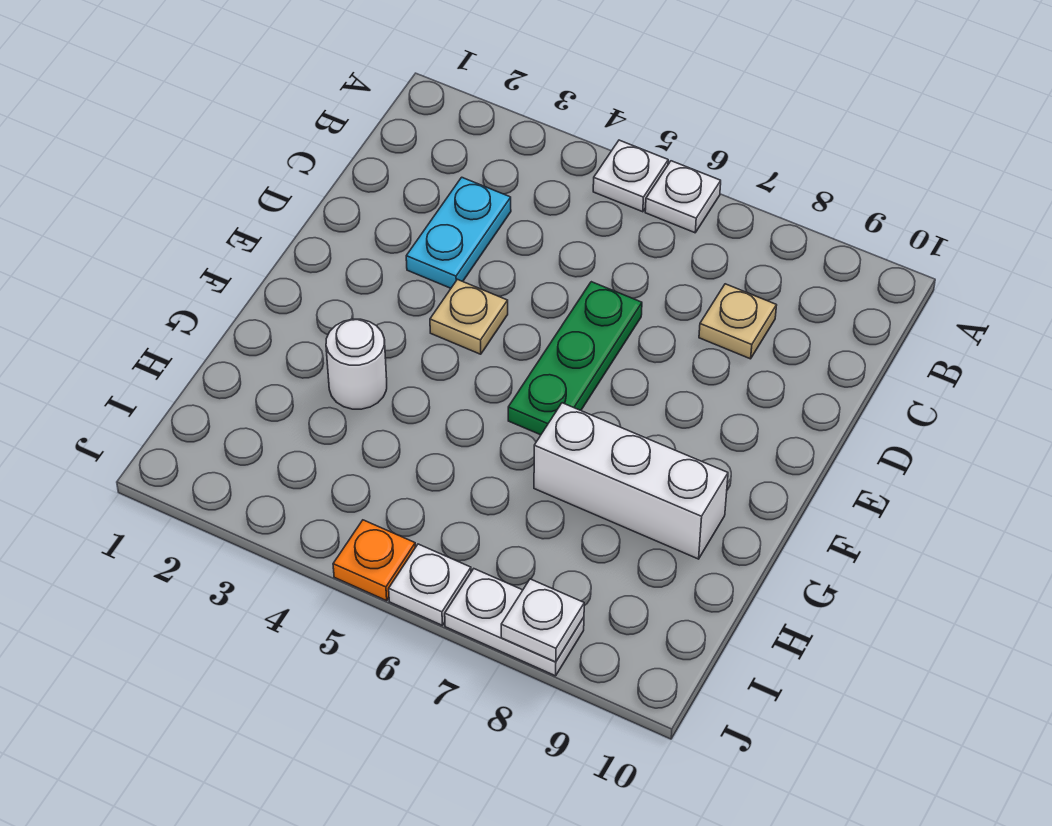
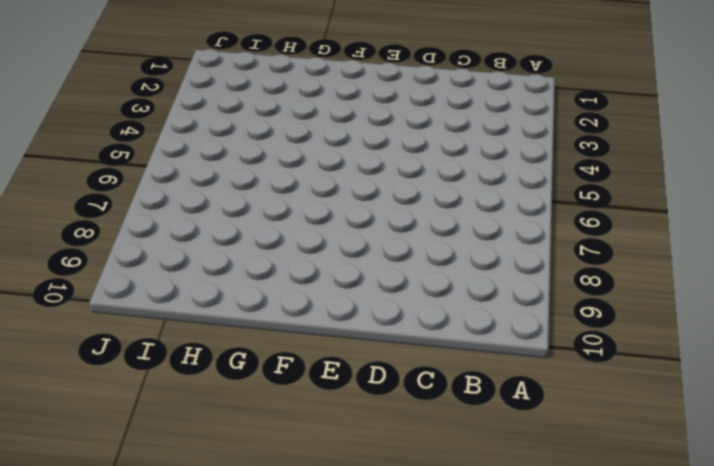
none -> white 1x1 plate [593,140,668,212]
none -> white 1x1 plate [645,161,721,233]
none -> cyan 1x2 plate [406,177,511,288]

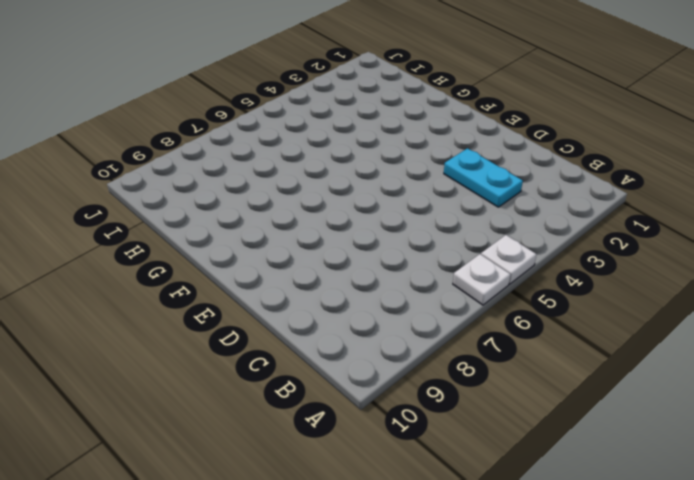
none -> tan 1x1 plate [699,284,777,359]
none -> green 1x3 plate [508,282,642,435]
none -> tan 1x1 plate [430,279,508,354]

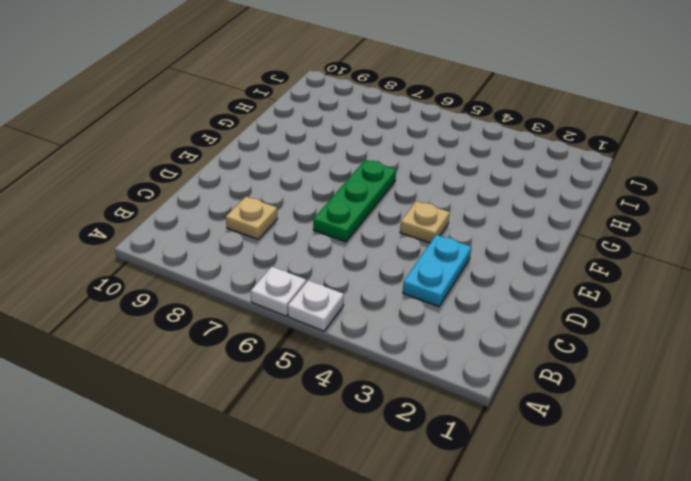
none -> white 1x1 round brick [326,319,387,409]
none -> white 1x3 brick [534,403,728,559]
none -> orange 1x1 plate [333,520,415,601]

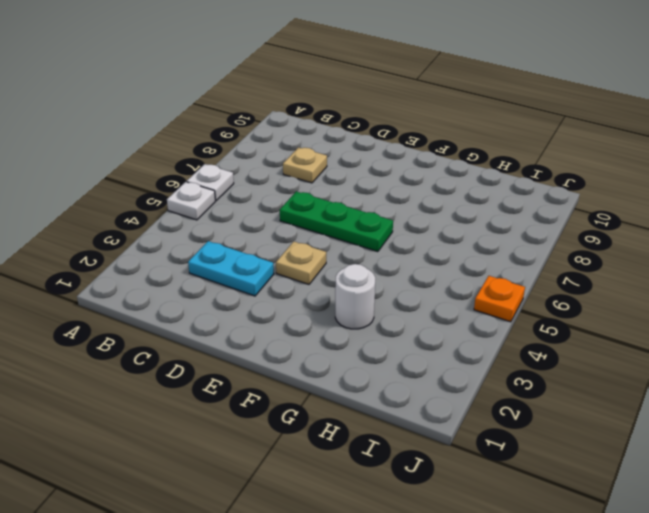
none -> white 1x3 brick [534,403,728,559]
none -> white 1x1 plate [389,544,471,625]
none -> white 1x2 plate [445,569,584,676]

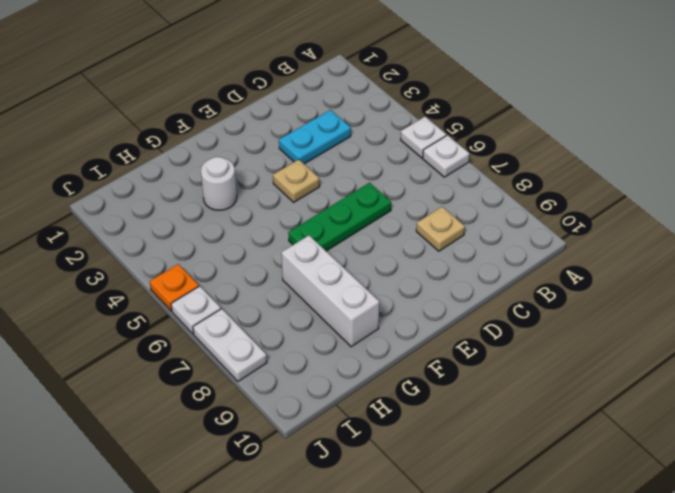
none -> white 1x1 plate [501,579,584,662]

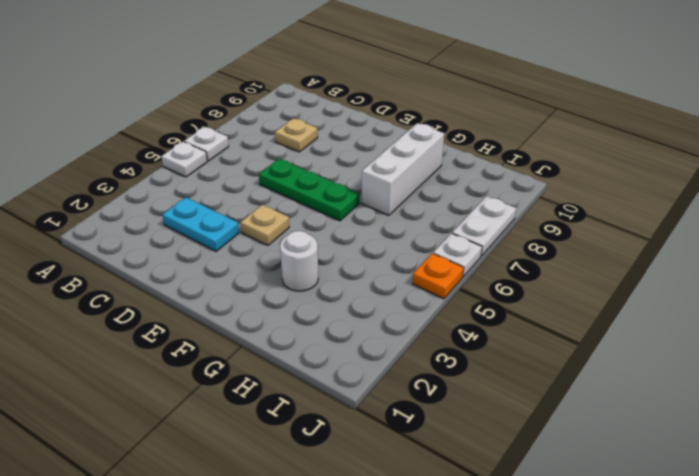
none -> white 1x1 plate [501,579,584,662]

